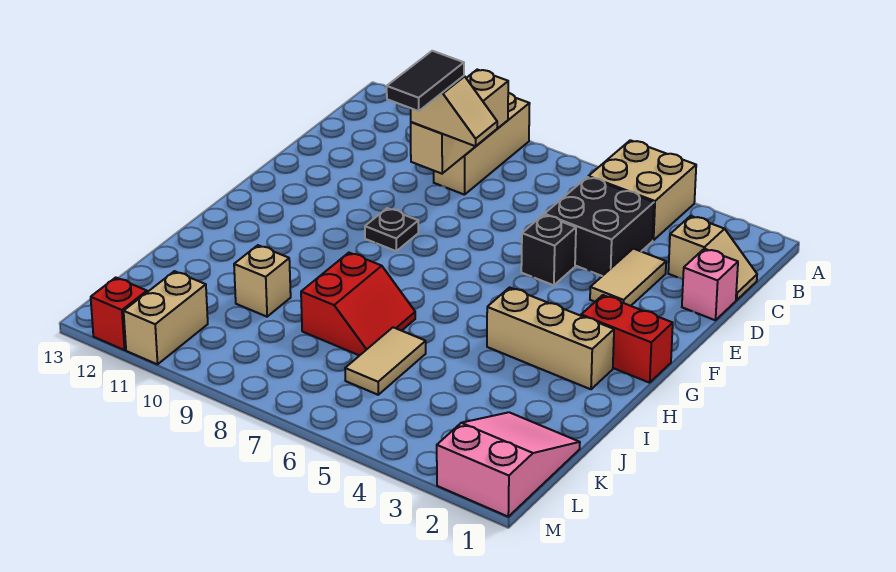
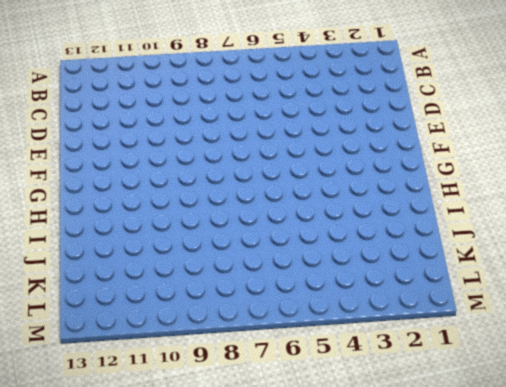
none -> tan 2x2 brick [588,140,696,240]
none -> tan 1x3 brick [434,93,530,195]
none -> tan 1x2 slope [668,216,757,300]

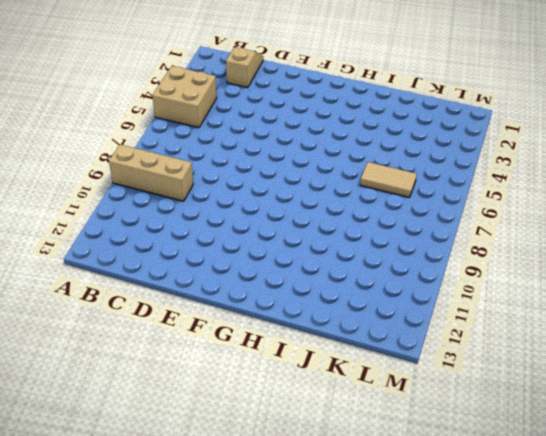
none -> black 2x2 brick [544,177,654,276]
none -> pink 1x1 brick [682,249,738,320]
none -> tan 1x2 tile [590,249,666,306]

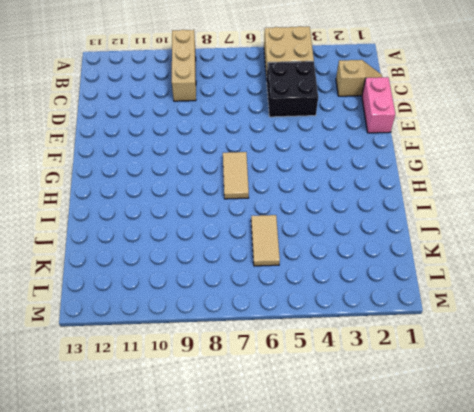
pink 1x2 brick [362,77,395,133] -> pink 1x1 brick [682,249,738,320]
tan 1x2 tile [223,152,249,199] -> tan 1x2 tile moved to [590,249,666,306]
none -> black 1x1 brick [521,215,576,285]
none -> black 1x1 plate [365,208,418,251]
none -> red 1x2 brick [581,295,673,383]

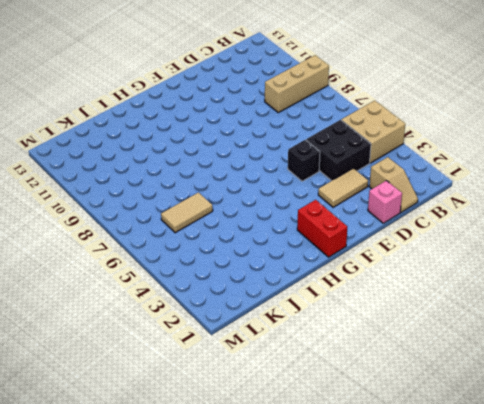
none -> black 1x1 plate [365,208,418,251]
none -> tan 1x3 brick [487,287,614,389]
none -> red 2x2 slope [301,253,415,356]

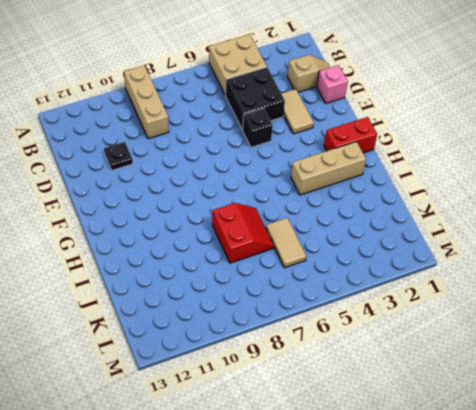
black 1x1 plate [104,142,133,170] -> black 1x1 plate moved to [365,208,418,251]
none -> tan 1x1 brick [234,245,291,317]
none -> pink 2x3 slope [437,412,580,517]
none -> tan 1x2 brick [124,271,208,364]

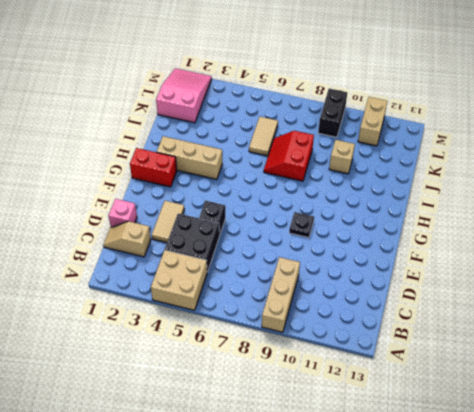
pink 2x3 slope [156,68,212,123] -> pink 2x3 slope turned to [437,412,580,517]
black 1x2 brick [318,88,347,137] -> none
none -> red 1x1 brick [91,278,147,350]
none -> tan 1x3 brick [411,70,508,174]
none -> tan 1x2 slope [410,76,497,146]

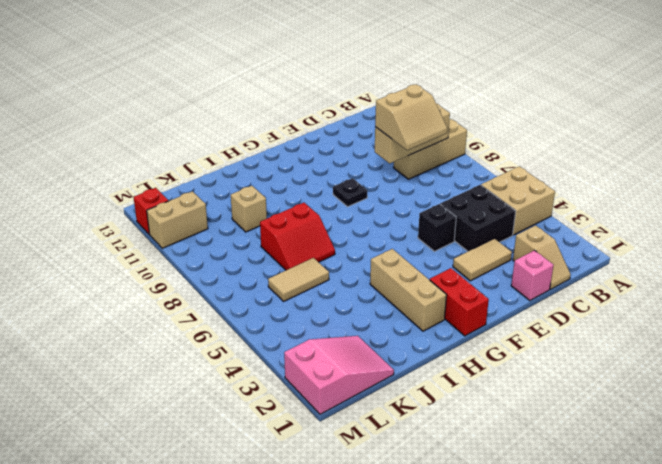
tan 2x2 slope [375,84,447,150] -> tan 1x2 slope [410,76,497,146]
none -> black 1x2 tile [387,51,464,111]

